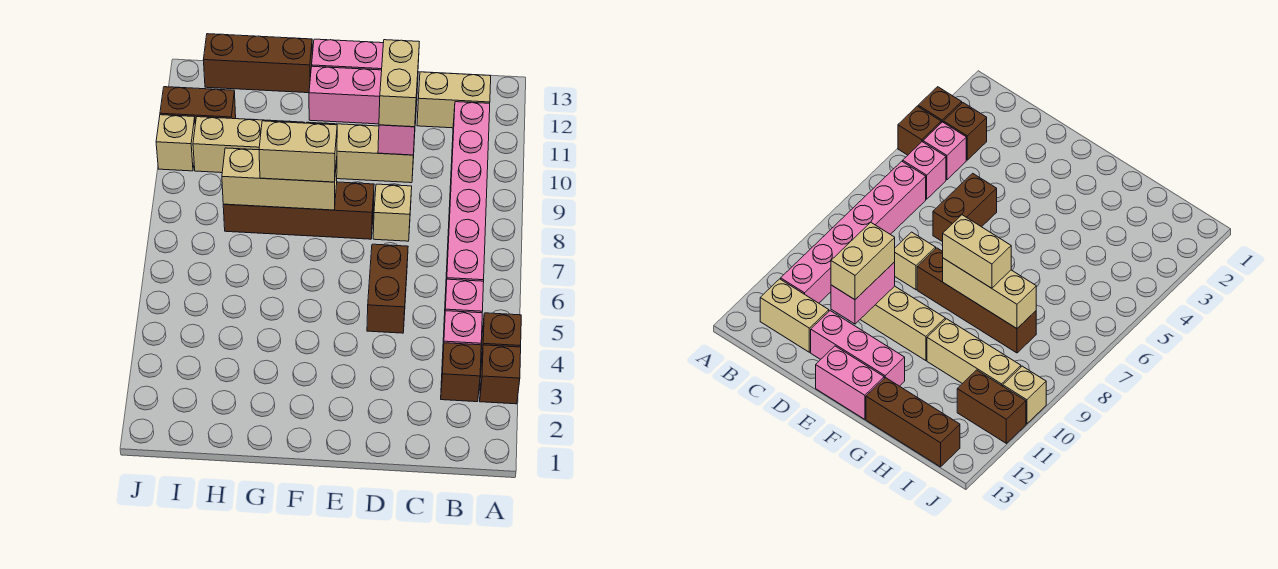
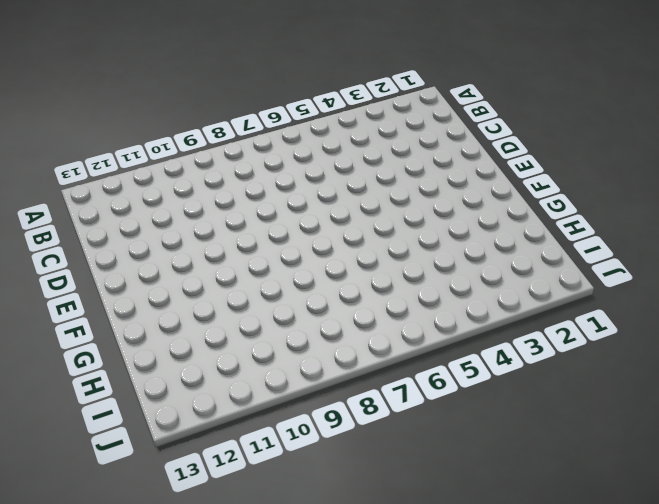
none -> brown 1x1 brick [480,345,521,404]
none -> brown 1x1 brick [481,313,521,363]
none -> brown 1x1 brick [441,343,481,402]

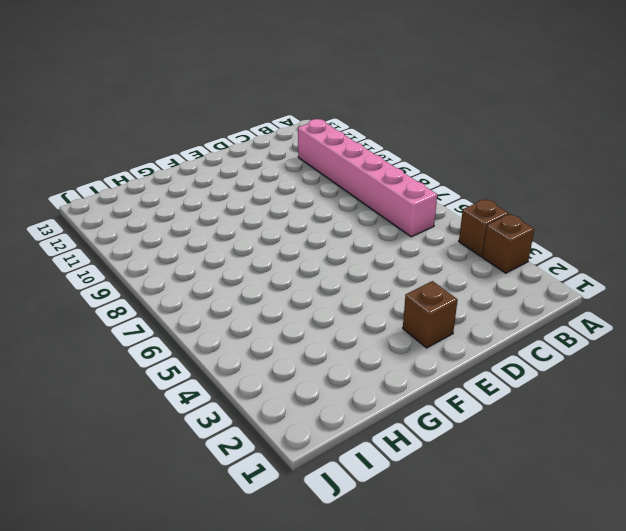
brown 1x1 brick [403,281,458,348] -> brown 1x1 brick moved to [441,343,481,402]
none -> pink 1x1 brick [442,311,482,362]
none -> pink 1x1 brick [444,279,484,323]
none -> tan 1x2 brick [417,72,491,128]

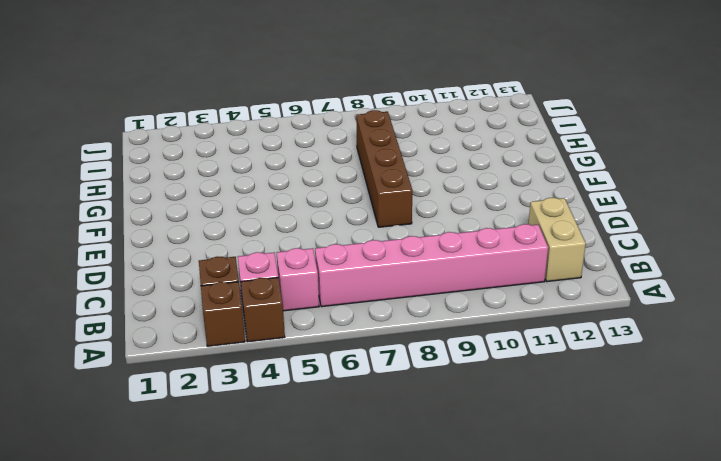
none -> brown 1x2 brick [367,244,408,333]
none -> tan 1x1 brick [373,184,412,241]
none -> tan 1x3 brick [307,122,415,183]

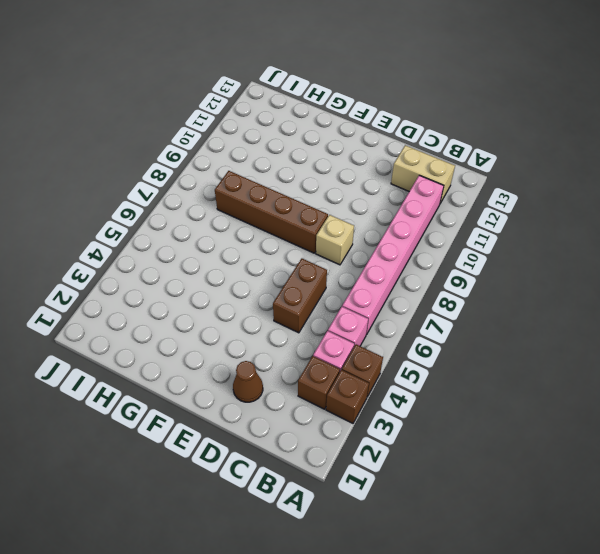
brown 1x1 cone [233,361,263,402] -> none
none -> tan 1x3 brick [307,122,415,183]
none -> pink 1x3 brick [309,66,418,124]
none -> pink 1x2 brick [312,39,383,70]

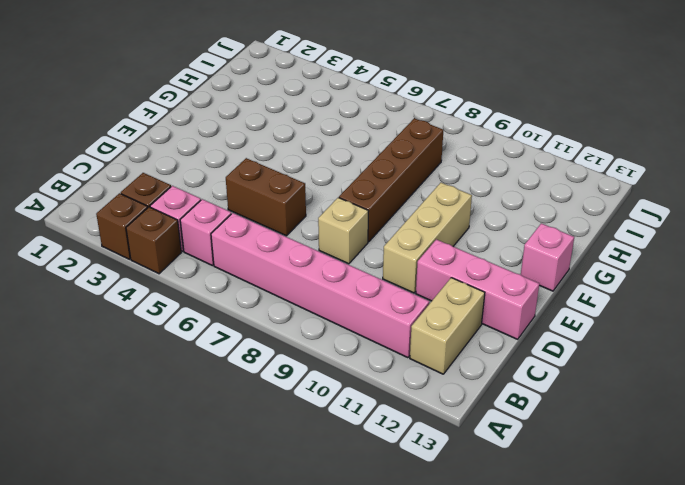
pink 1x3 brick [416,239,539,339] -> pink 1x3 brick turned to [309,66,418,124]
pink 1x1 brick [521,223,574,291] -> pink 1x2 brick [312,39,383,70]
none -> tan 1x3 brick [193,117,304,173]
none -> brown 1x3 brick [204,34,312,93]
none -> brown 1x2 brick [160,87,236,124]

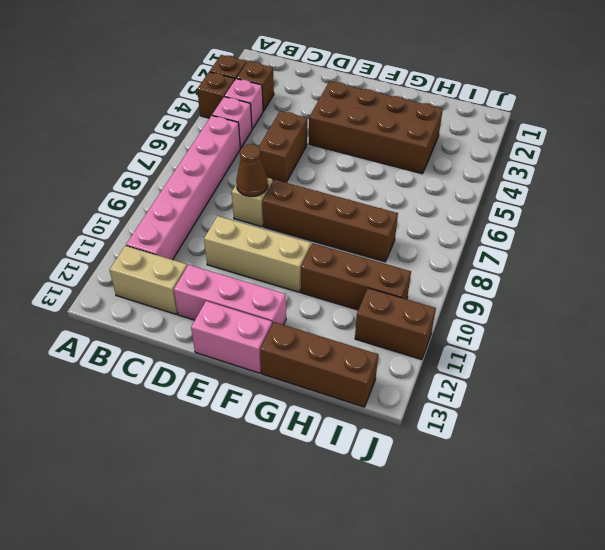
brown 1x1 cone [236,144,268,196] -> none
brown 2x4 brick [309,81,443,174] -> none
brown 1x3 brick [301,243,411,310] -> tan 1x3 brick [193,117,304,173]
none -> tan 1x1 brick [156,115,195,171]
none -> pink 1x2 brick [378,81,418,155]
none -> tan 1x3 brick [222,148,337,210]

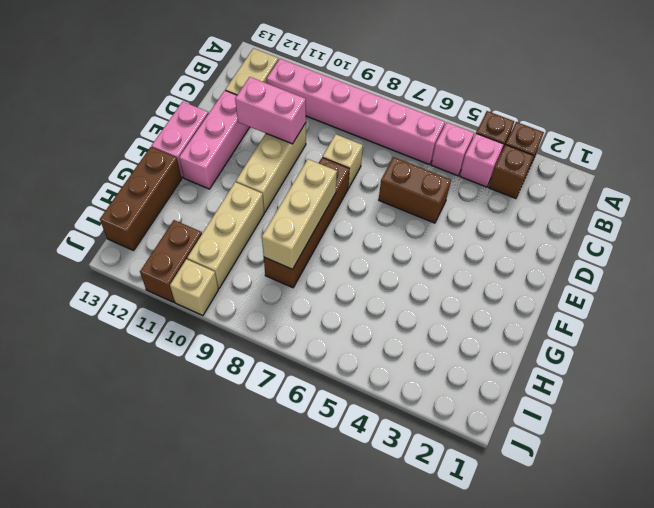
none -> tan 1x2 brick [379,40,419,127]
none -> tan 1x2 brick [259,121,337,182]

